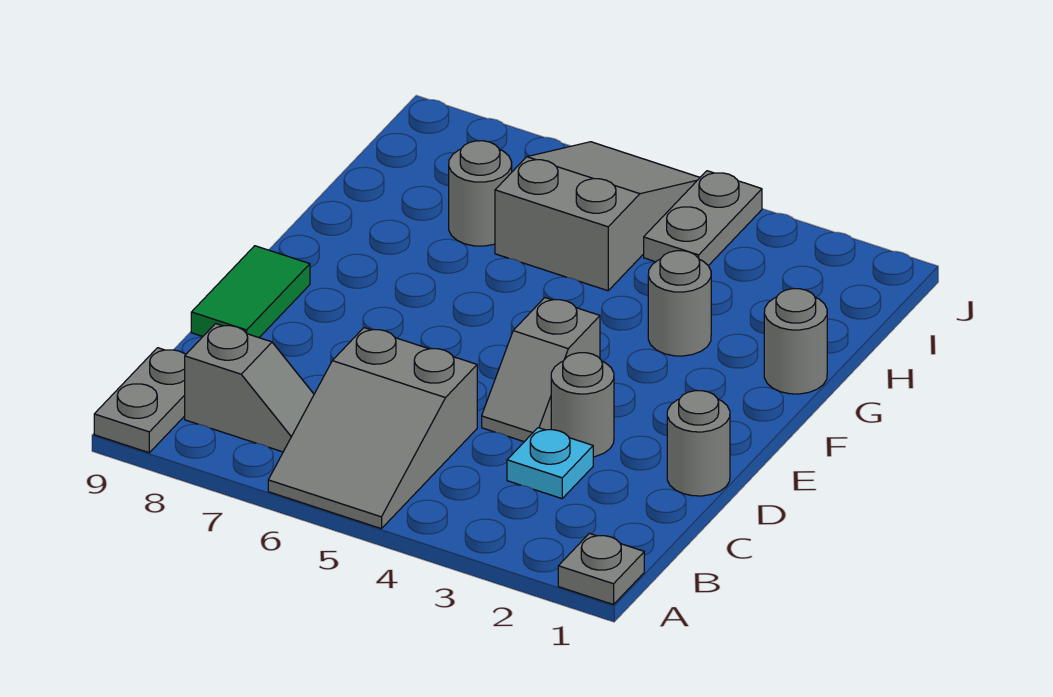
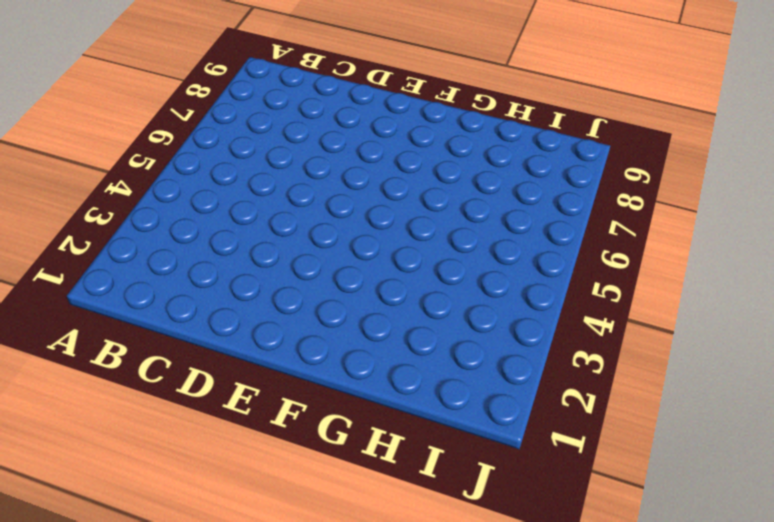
none -> grey 1x1 plate [558,533,644,605]
none -> grey 2x3 slope [268,328,477,529]
none -> grey 1x2 plate [94,348,186,453]

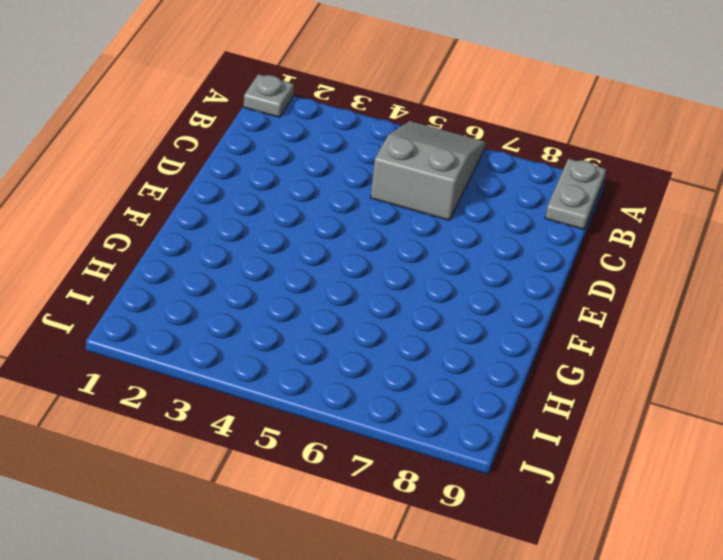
none -> grey 1x2 slope [185,324,314,452]
none -> cyan 1x1 plate [507,428,593,499]
none -> grey 1x1 round brick [667,391,730,496]

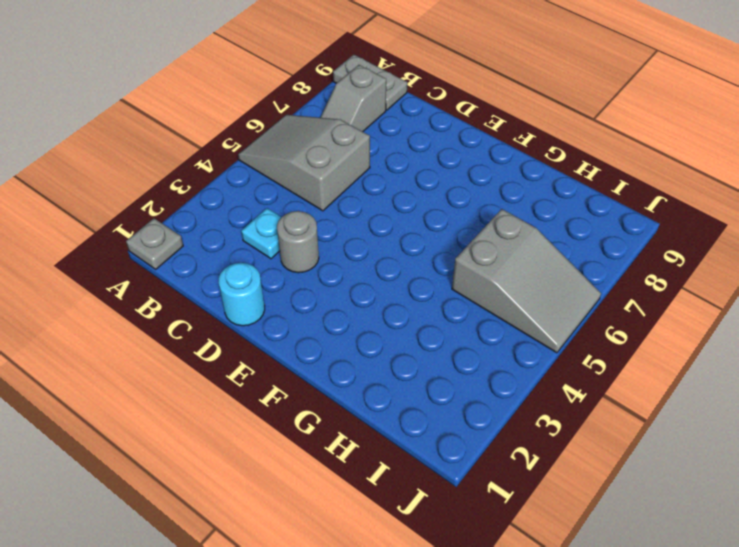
cyan 1x1 round brick [219,263,265,326] -> grey 1x1 round brick [667,391,730,496]
none -> grey 1x2 slope [482,298,600,442]
none -> green 1x2 tile [191,246,310,338]
none -> grey 1x1 round brick [764,289,827,394]

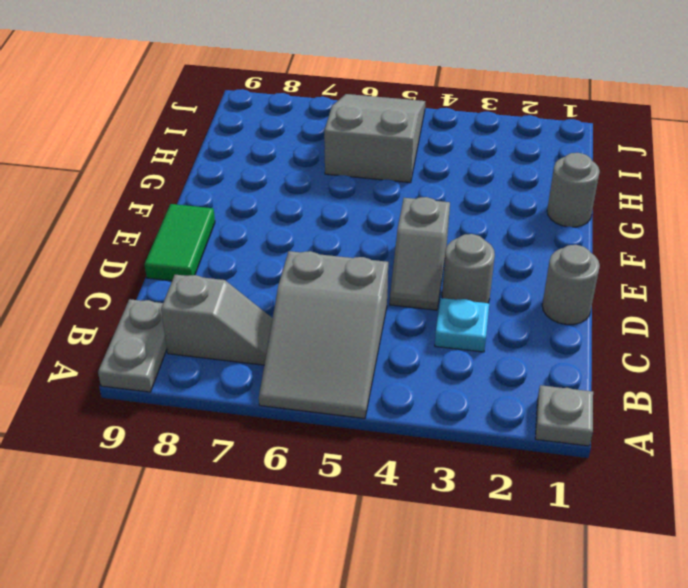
none -> grey 1x1 round brick [648,251,711,356]
none -> grey 1x1 round brick [449,141,512,246]
none -> grey 1x2 plate [644,171,762,266]

